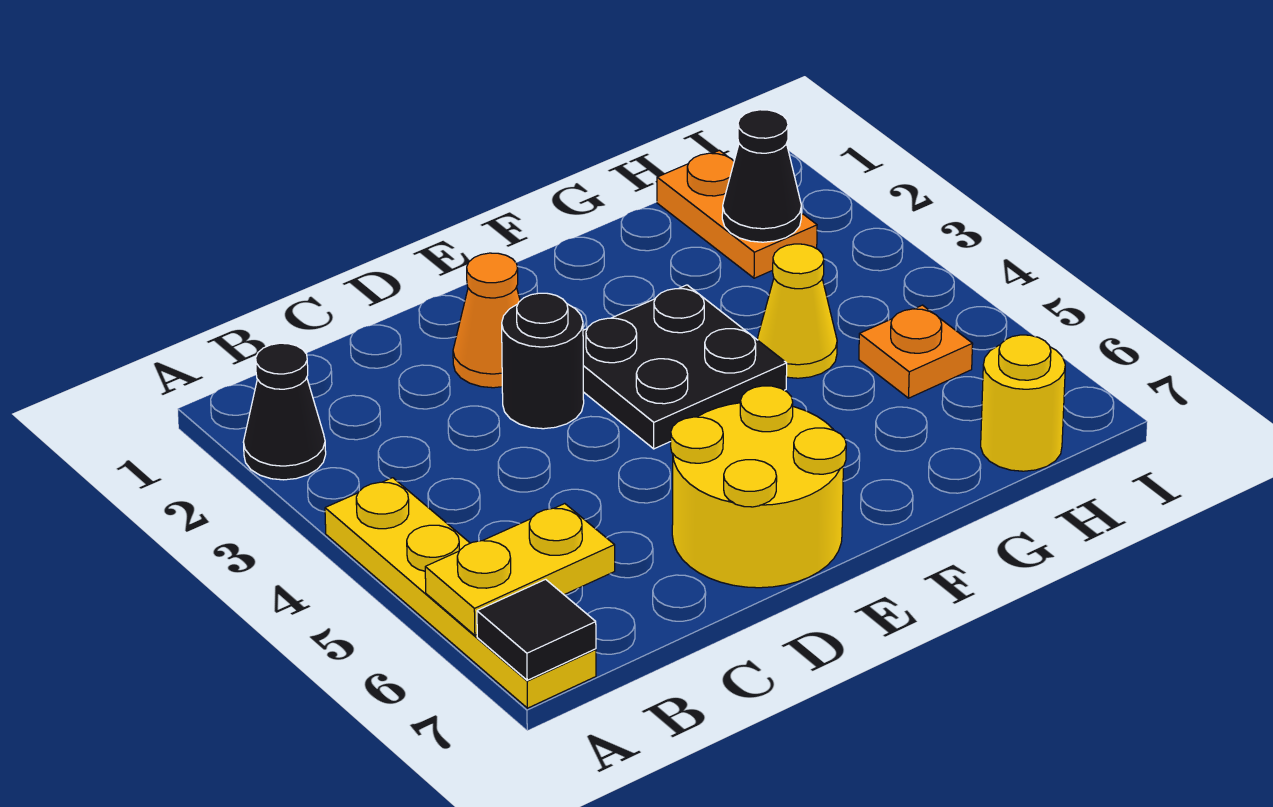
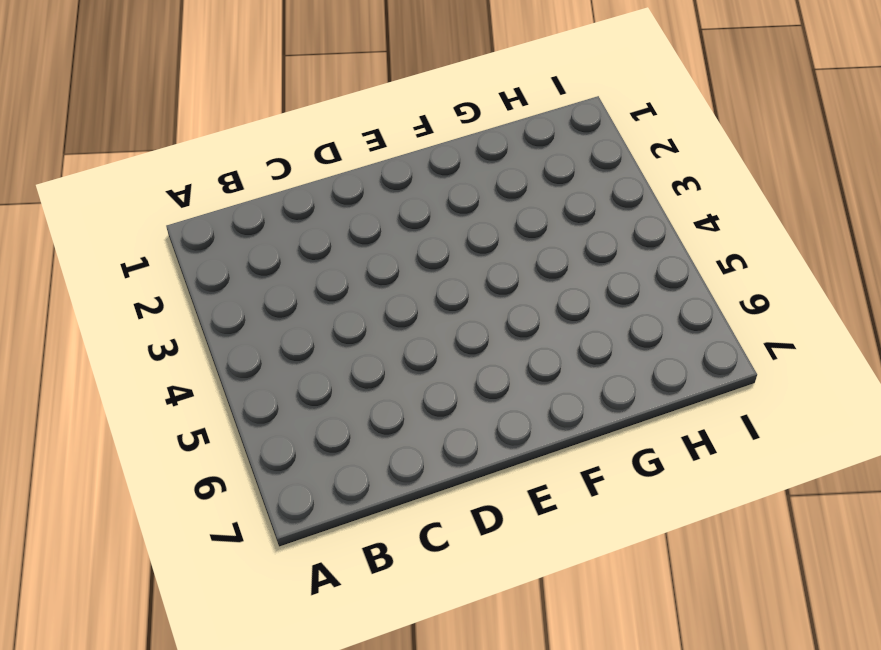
none -> black 1x1 cone [244,343,326,480]
none -> yellow 1x4 plate [325,478,596,708]
none -> orange 1x1 cone [453,253,520,388]

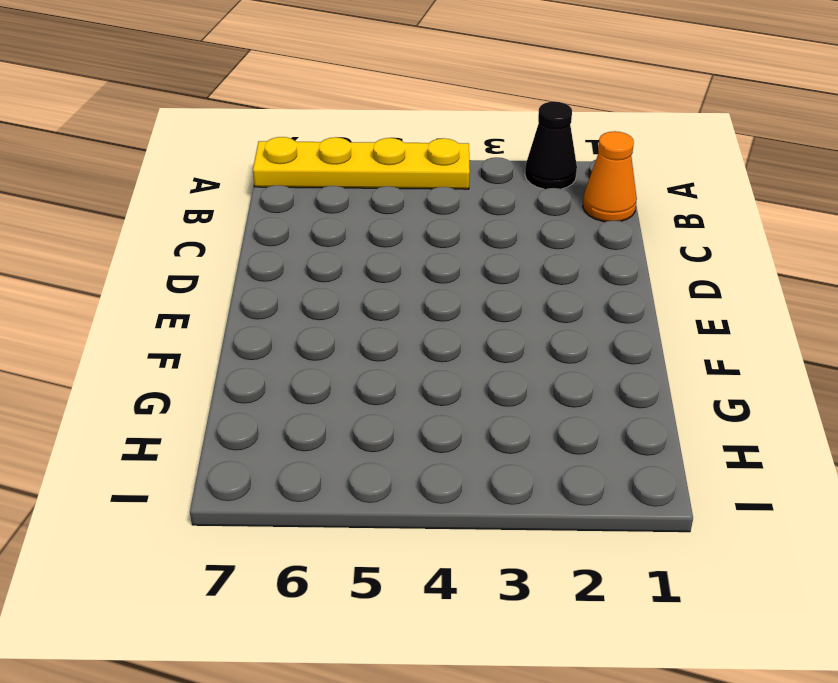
orange 1x1 cone [583,131,637,222] -> orange 1x1 cone moved to [453,253,520,388]
none -> black 1x1 round brick [502,293,584,429]
none -> yellow 2x2 round brick [671,386,846,588]
none -> black 2x2 plate [583,285,787,449]

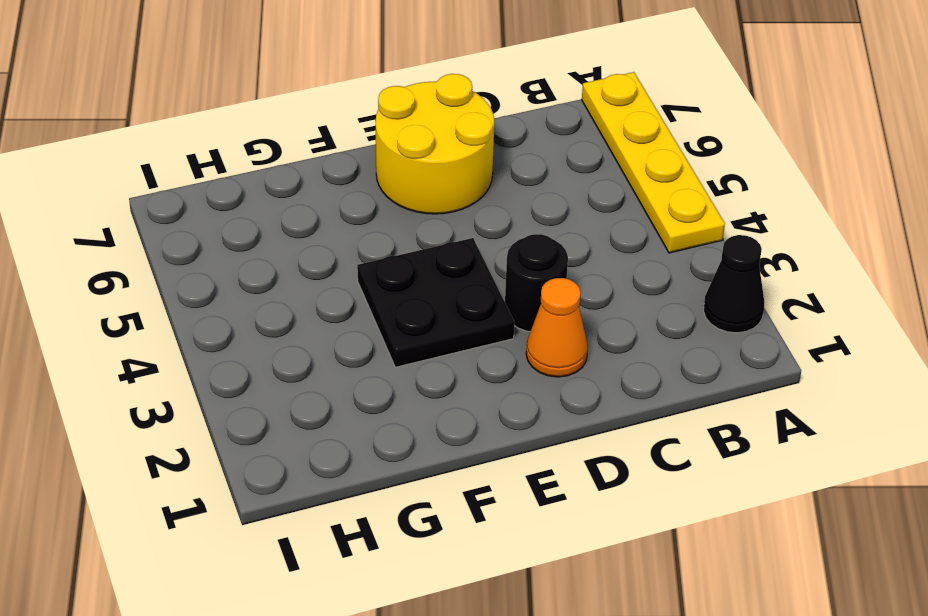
none -> yellow 1x1 cone [757,244,837,378]
none -> orange 1x2 plate [657,150,817,278]
none -> orange 1x1 plate [859,305,973,398]

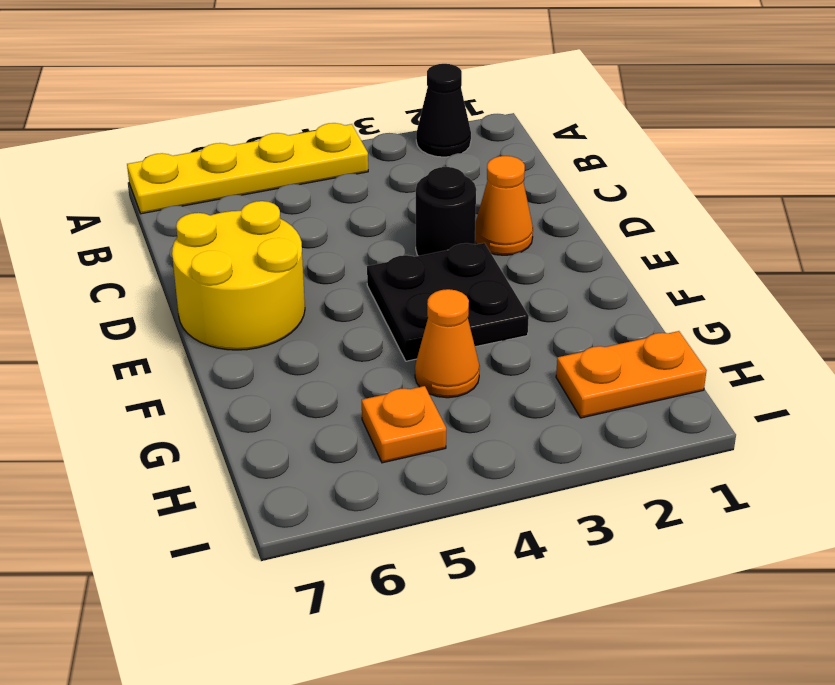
orange 1x1 cone [415,289,480,398] -> yellow 1x1 cone [757,244,837,378]
none -> yellow 1x1 round brick [981,335,1065,471]
none -> yellow 1x2 plate [425,504,615,635]
none -> black 1x1 tile [477,579,596,680]

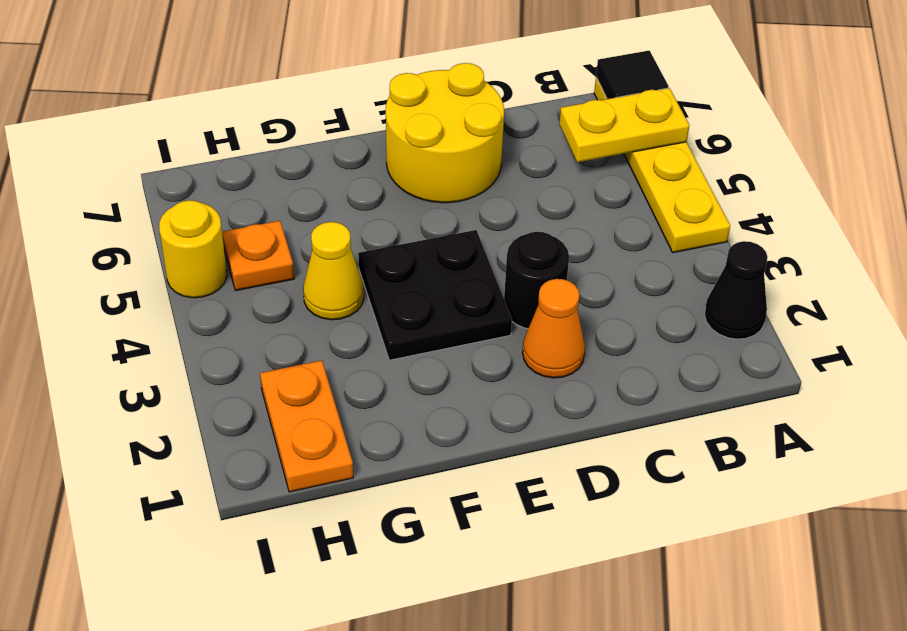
yellow 1x1 round brick [159,200,227,298] -> yellow 1x1 round brick moved to [981,335,1065,471]
none -> black 1x1 cone [722,110,801,242]

